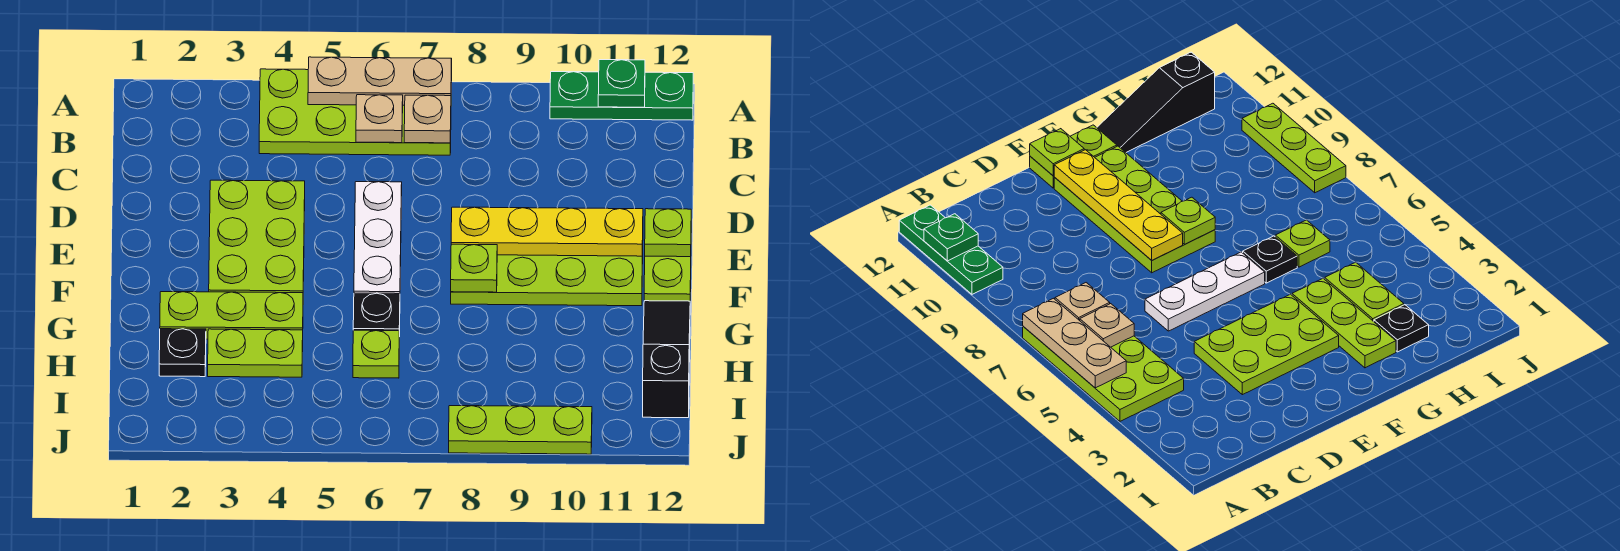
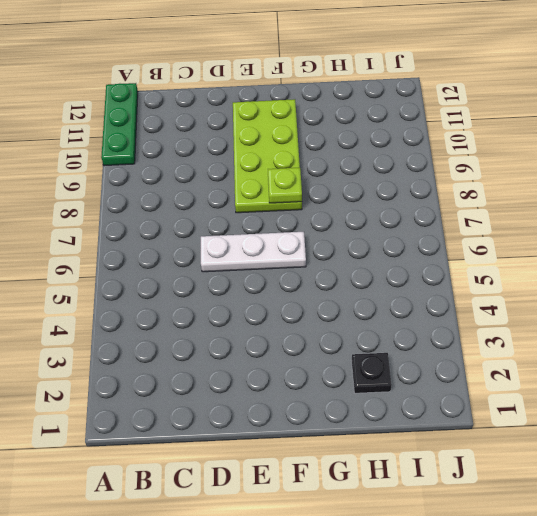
none -> lime 2x4 plate [259,69,452,155]
none -> lime 2x3 plate [209,180,305,293]
none -> lime 1x2 plate [644,256,691,301]

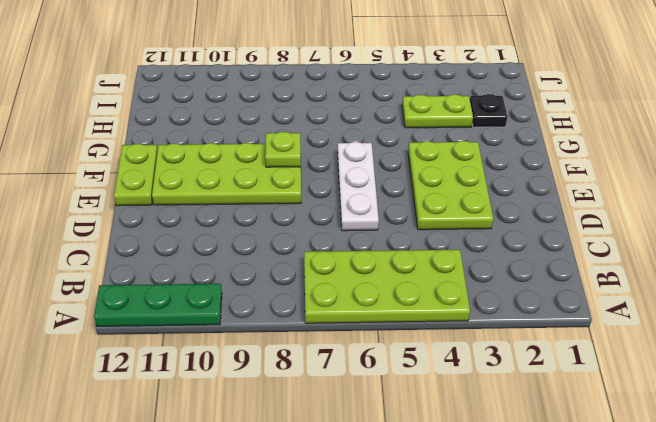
none -> lime 1x3 plate [160,292,303,339]
none -> black 1x1 plate [353,293,400,337]
none -> black 1x3 slope [643,301,690,418]

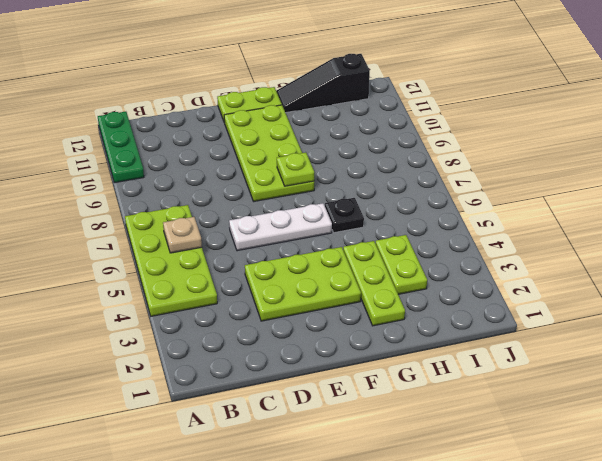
none -> black 1x1 plate [159,329,206,377]
none -> lime 1x1 plate [353,330,399,378]
none -> lime 1x3 plate [449,406,592,454]

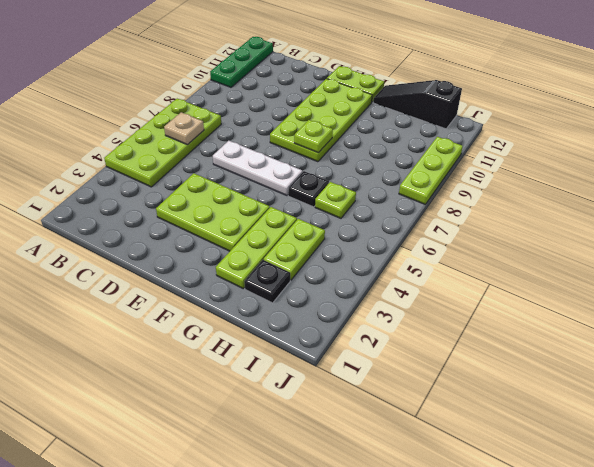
none -> tan 1x3 plate [308,57,452,105]
none -> green 1x1 plate [598,60,645,107]
none -> tan 1x1 plate [404,95,451,143]

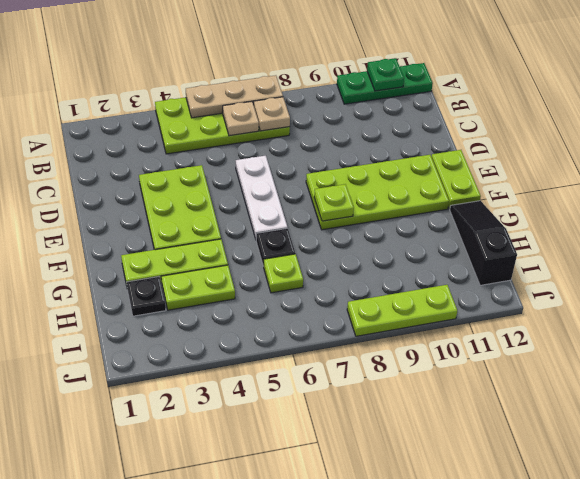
none -> yellow 1x4 plate [451,207,643,256]
none -> lime 1x1 plate [645,209,691,257]

